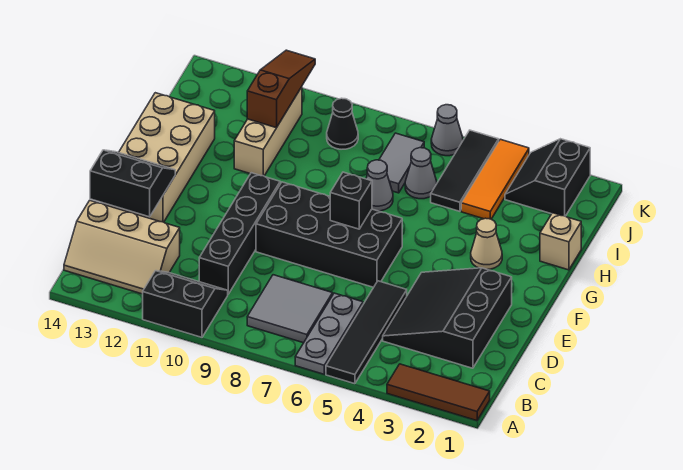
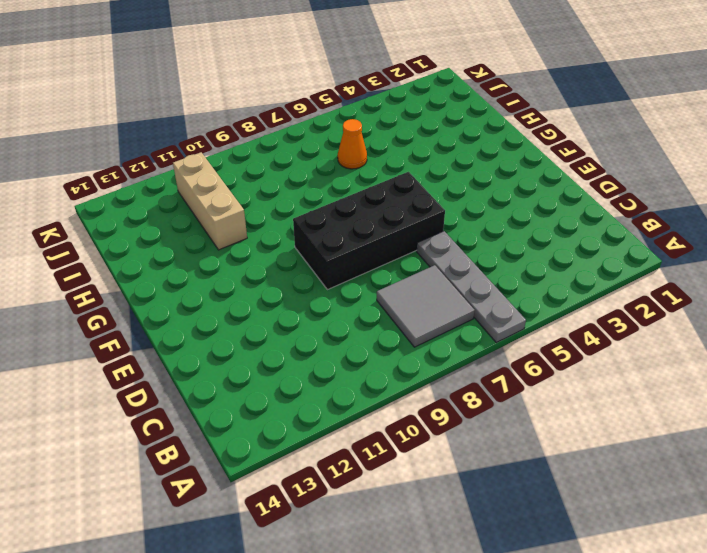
grey 1x4 plate [417,231,526,342] -> grey 1x3 plate [295,293,363,374]
orange 1x1 cone [338,119,367,169] -> grey 1x1 cone [405,148,437,199]
none -> brown 1x3 tile [387,364,490,421]
none -> black 1x4 tile [326,281,407,384]
none -> black 2x2 slope [143,271,228,337]

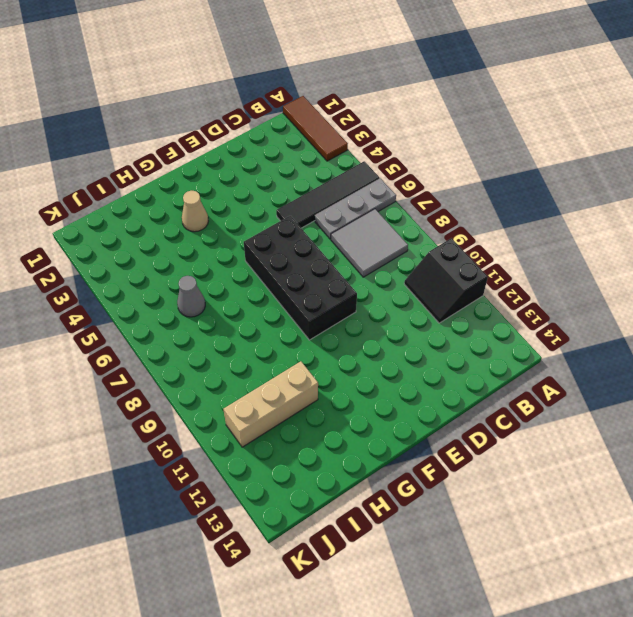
none -> tan 2x3 slope [64,201,180,294]
none -> black 3x3 slope [383,268,512,368]
none -> black 1x4 brick [199,173,280,294]

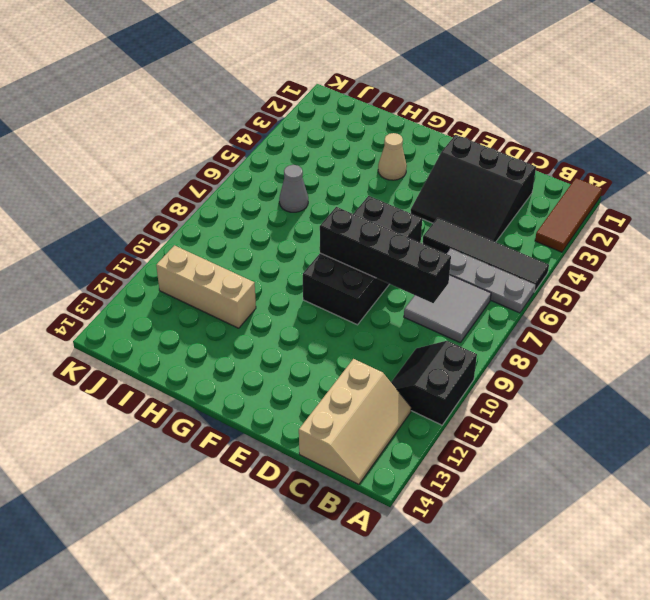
black 1x4 brick [320,207,451,303] -> black 1x4 brick moved to [199,173,280,294]
none -> tan 2x4 brick [103,93,215,222]
none -> tan 1x1 brick [540,213,581,270]
none -> grey 1x1 cone [366,160,393,211]

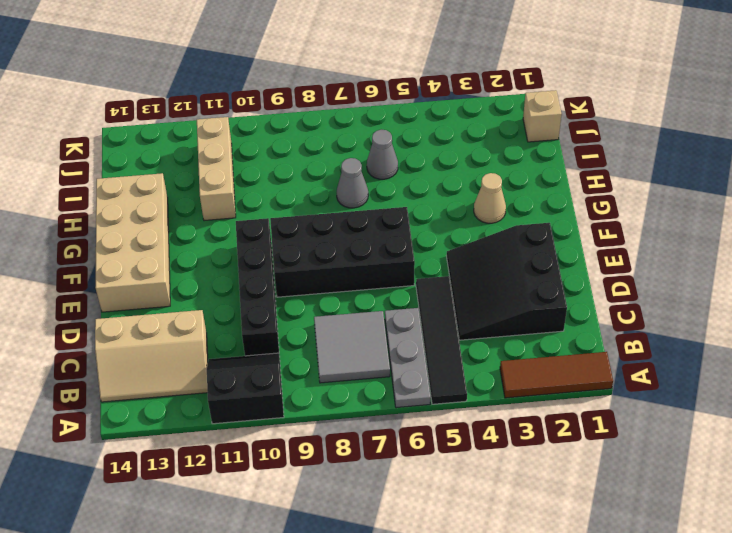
tan 1x1 brick [523,90,562,142] -> tan 1x1 brick moved to [540,213,581,270]
none -> orange 1x3 tile [461,139,529,219]
none -> black 1x3 tile [431,130,499,211]
none -> grey 1x2 tile [379,133,424,193]

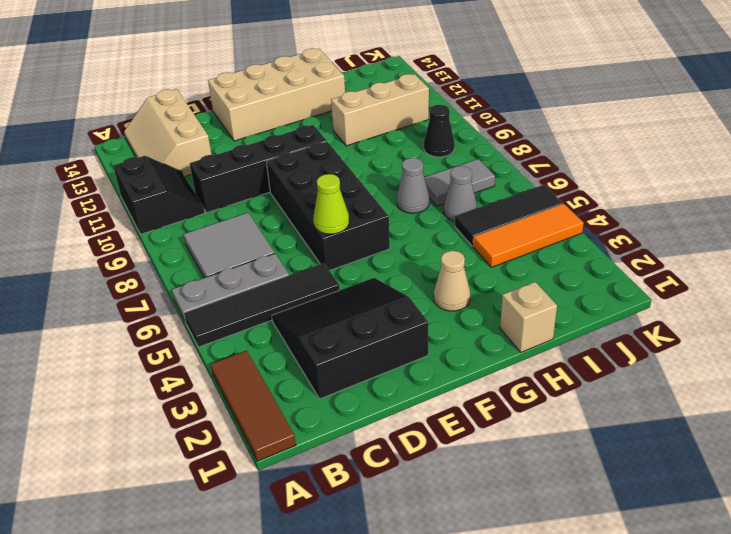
lime 1x1 cone [313,174,349,234] -> none
none -> black 2x2 slope [505,139,590,216]
none -> grey 1x1 cone [431,105,463,156]
none -> black 2x2 slope [90,150,175,217]

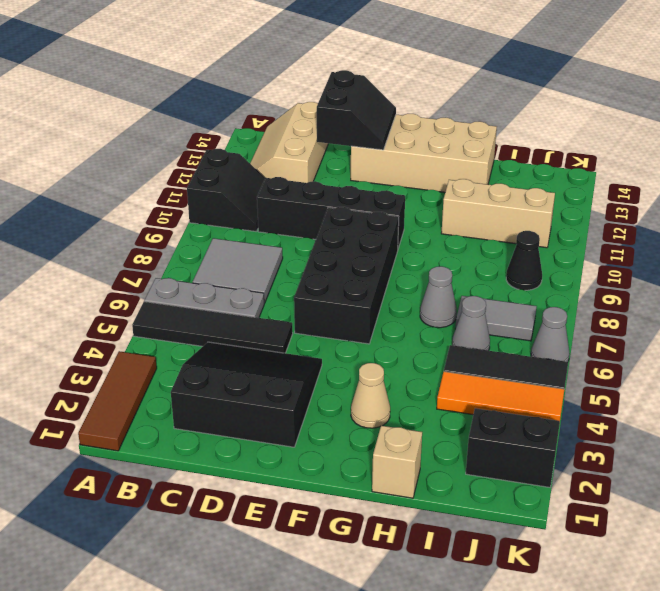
none -> black 1x1 brick [330,172,372,229]
none -> brown 1x3 slope [247,50,315,128]

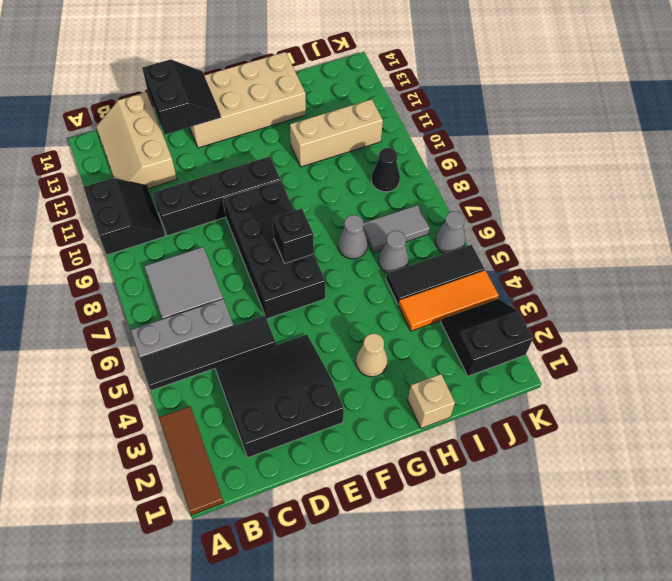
none -> brown 1x3 slope [247,50,315,128]

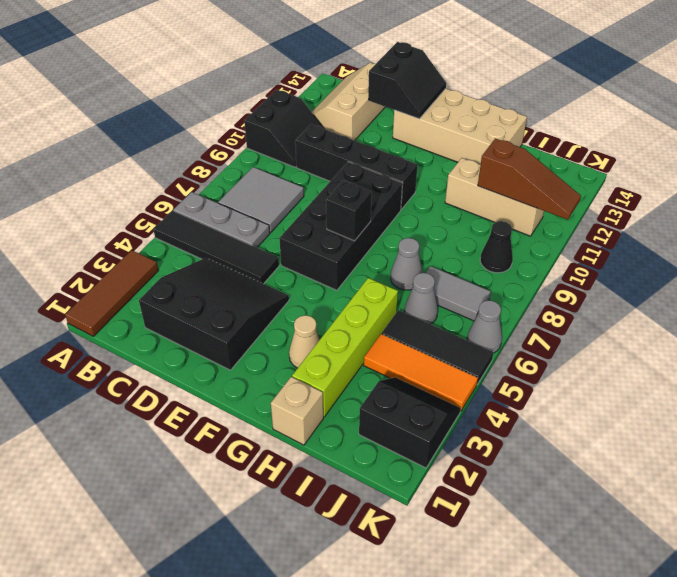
lime 1x4 brick [292,278,398,417] -> none

